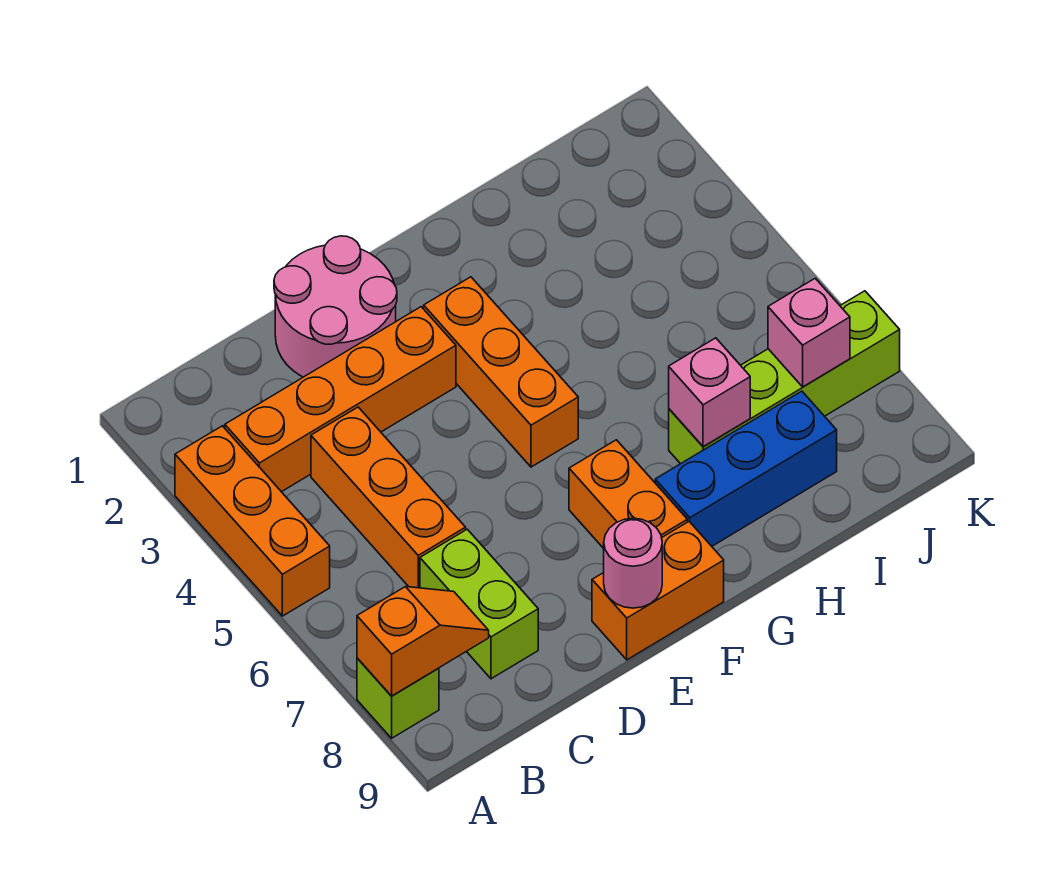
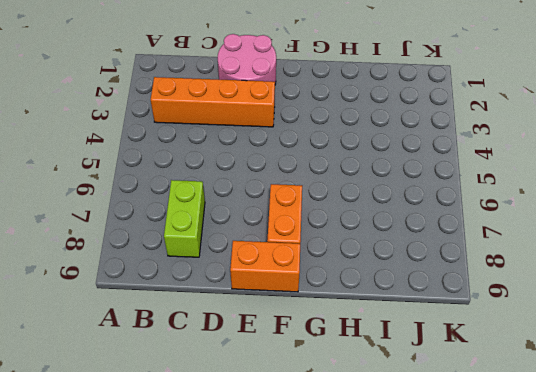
none -> orange 1x3 brick [175,426,330,616]
none -> lime 1x1 brick [357,658,439,738]
none -> orange 1x3 brick [311,407,466,588]

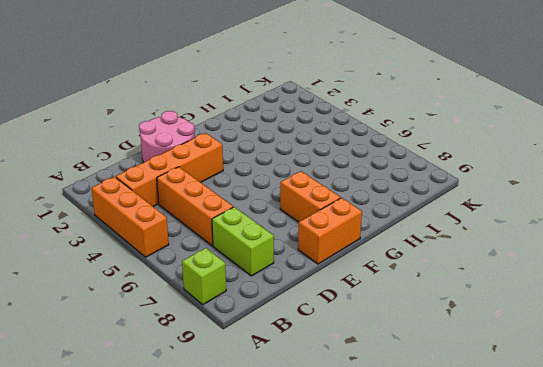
none -> orange 1x3 brick [424,277,578,467]
none -> blue 1x3 brick [655,391,837,546]
none -> lime 1x4 brick [669,291,900,464]

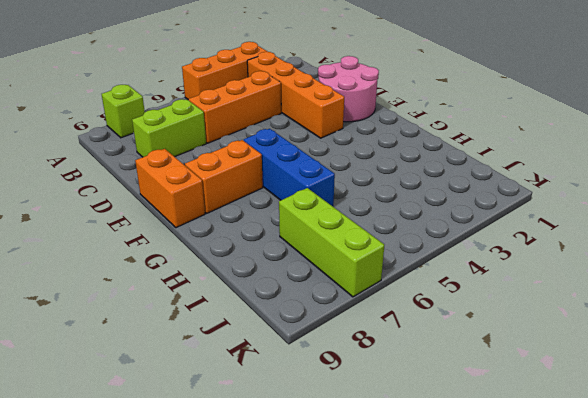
blue 1x3 brick [244,129,335,206] -> blue 1x3 brick moved to [655,391,837,546]
lime 1x3 brick [279,188,384,297] -> lime 1x4 brick [669,291,900,464]
none -> orange 1x3 brick [424,277,578,467]
none -> orange 1x2 slope [357,587,489,696]
none -> pink 1x1 round brick [604,518,662,608]

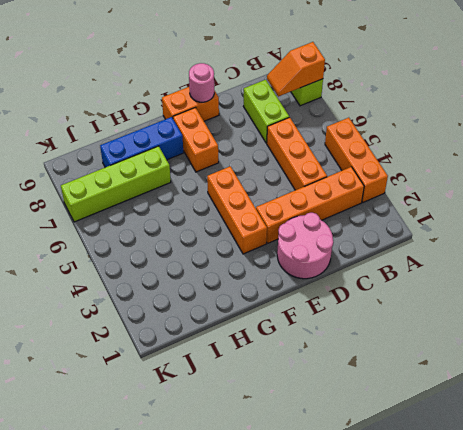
none -> pink 1x1 brick [669,338,750,447]
none -> pink 1x1 brick [768,278,850,387]

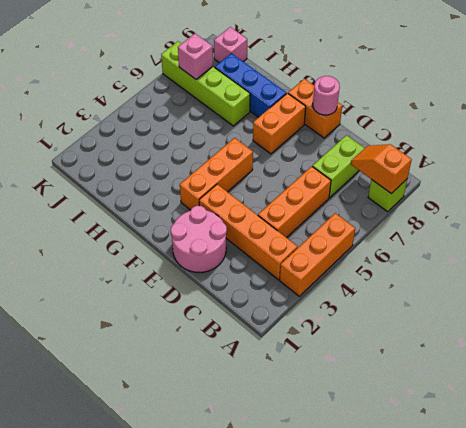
pink 1x1 brick [214,27,247,63] -> pink 1x1 brick moved to [669,338,750,447]

